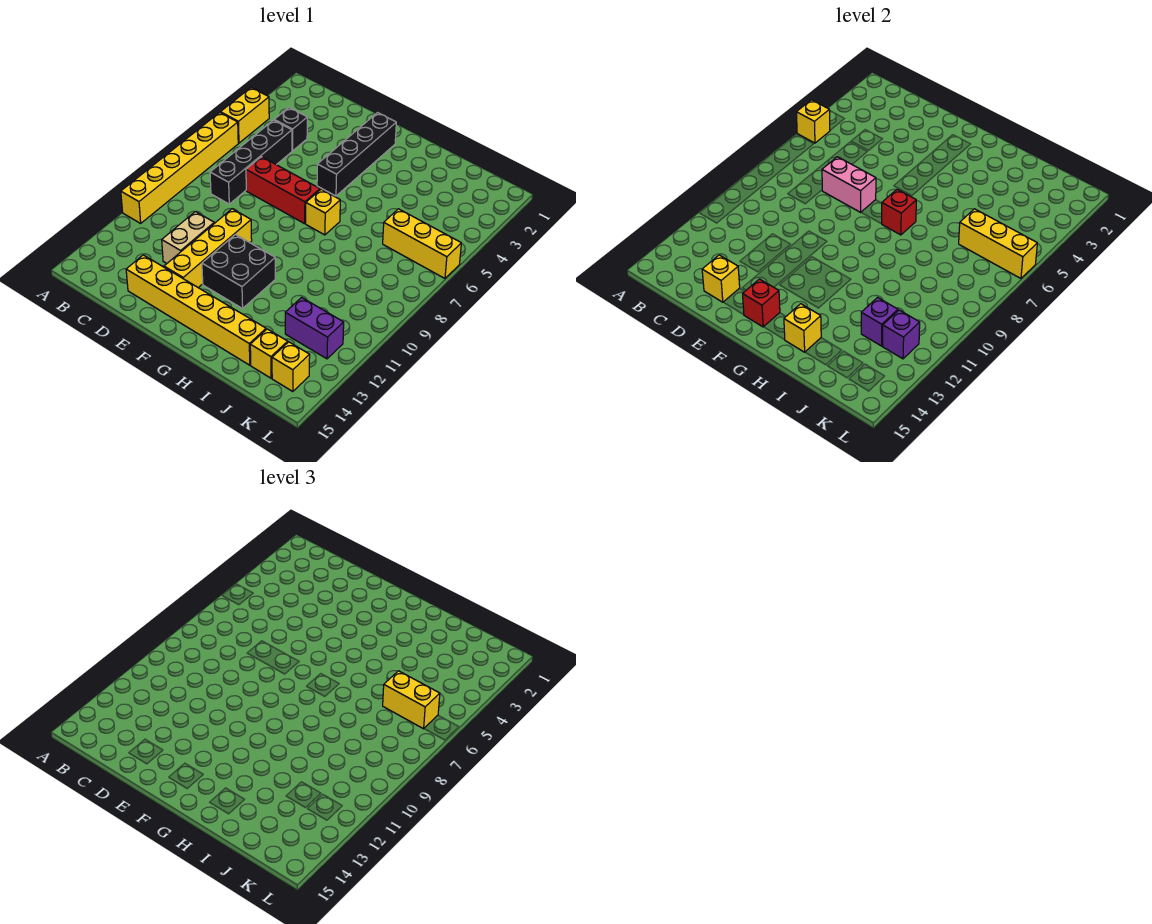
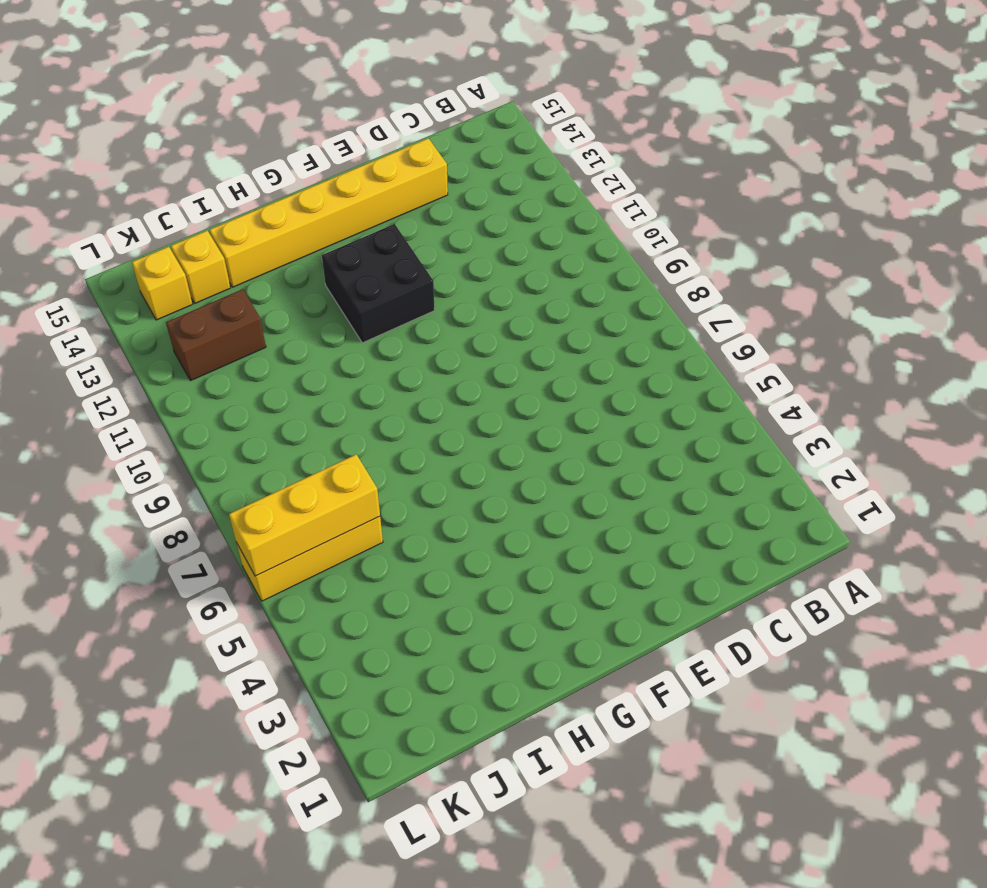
brown 1x2 brick [166,289,266,381] -> purple 1x2 brick [285,298,344,359]
none -> yellow 1x2 brick [220,88,269,143]
none -> yellow 1x6 brick [121,112,238,223]
none -> black 1x1 brick [274,108,307,151]

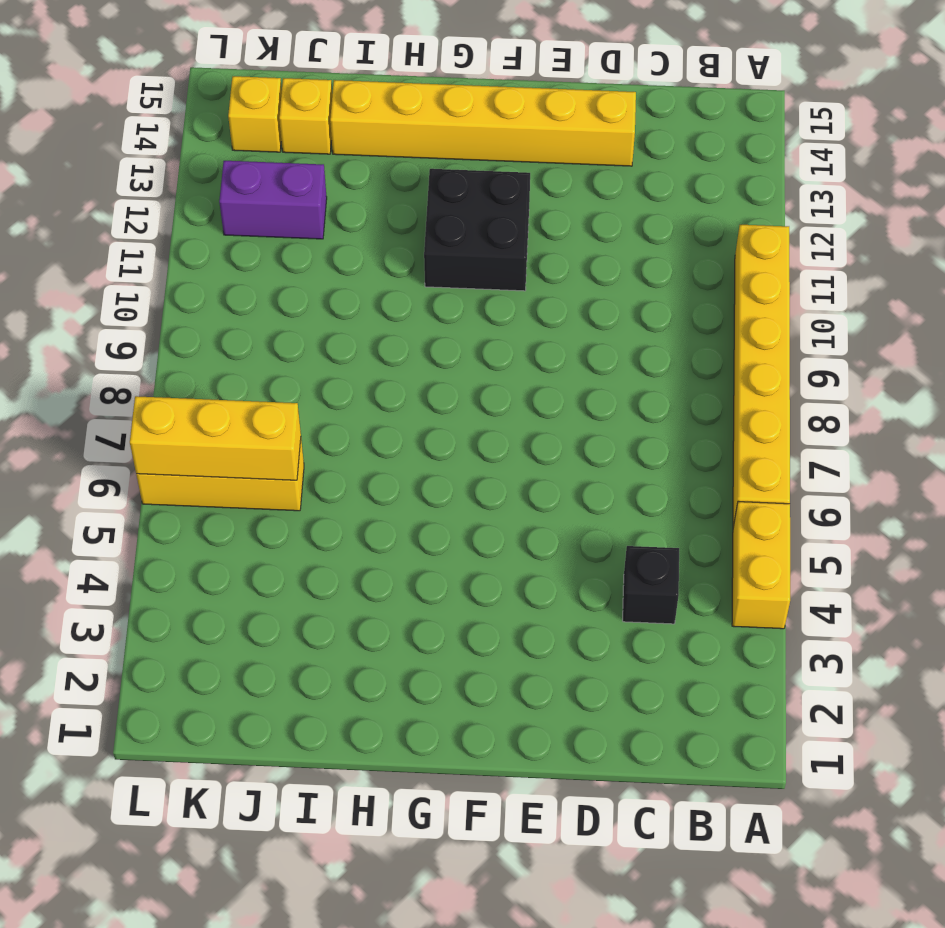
none -> black 1x4 brick [210,120,292,204]
none -> red 1x3 brick [246,157,320,224]
none -> tan 1x2 brick [162,212,214,263]

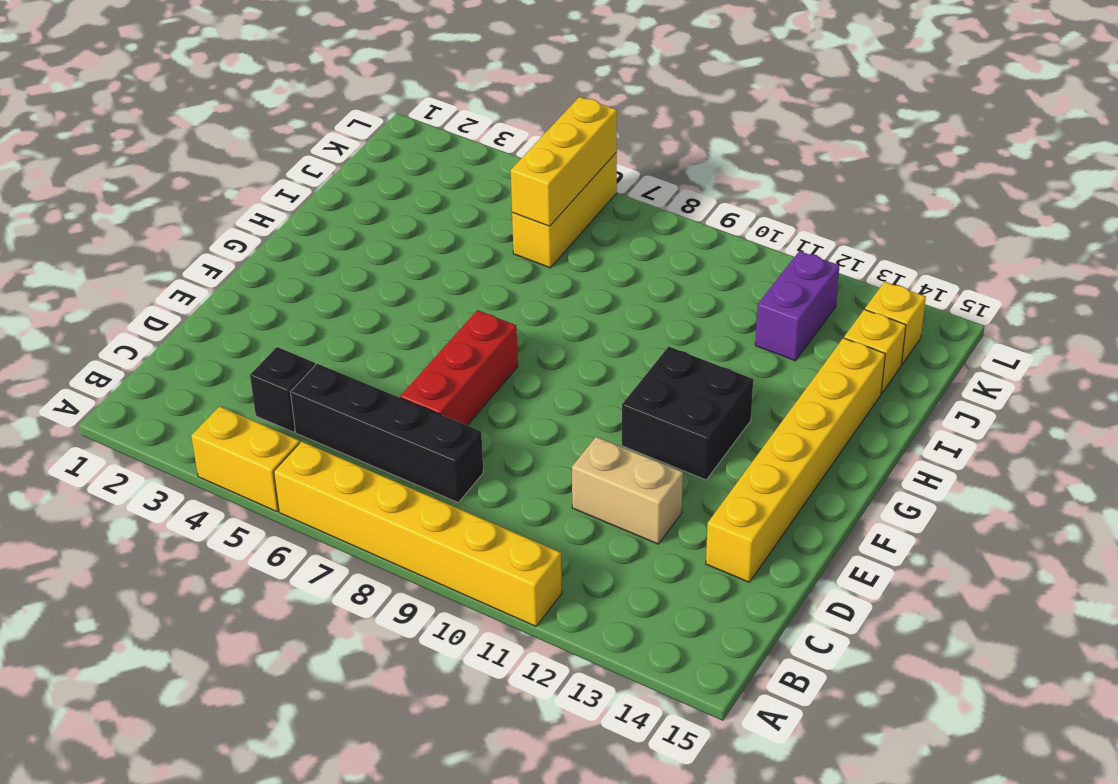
none -> yellow 1x4 brick [164,209,252,287]
none -> black 1x4 brick [317,113,396,196]
none -> yellow 1x1 brick [306,189,340,235]

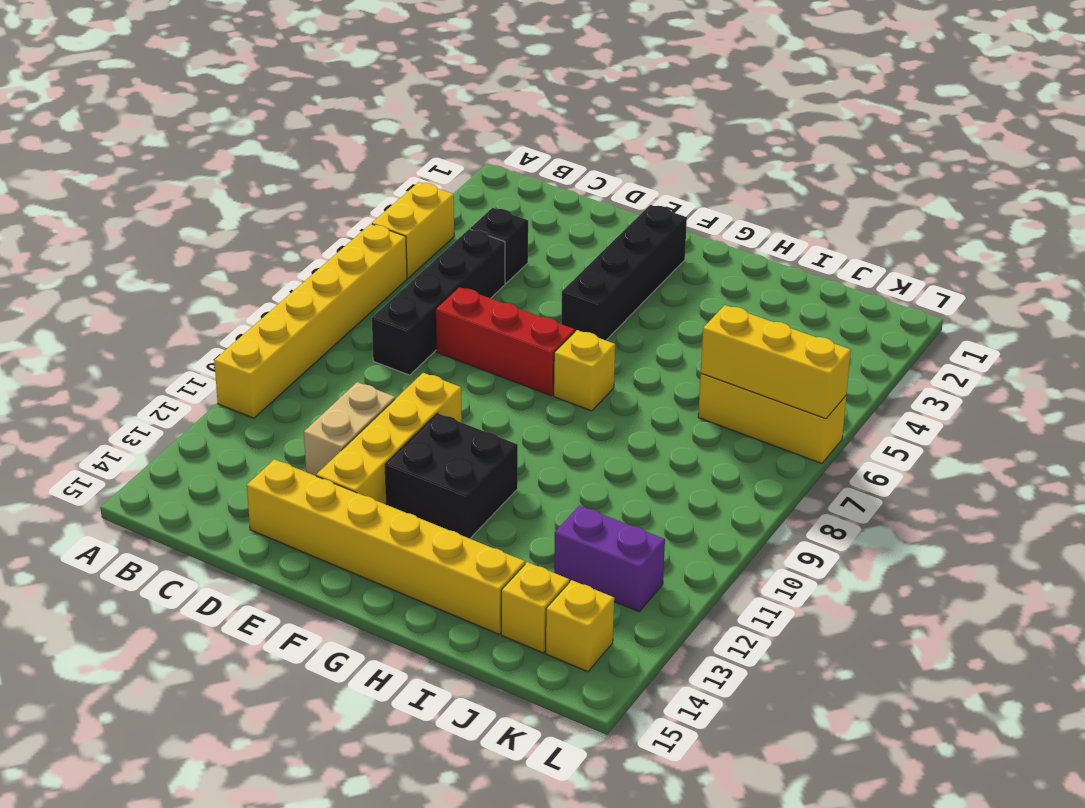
none -> yellow 1x1 brick [796,100,830,143]
none -> pink 1x2 brick [822,157,876,212]
none -> yellow 1x1 brick [702,255,740,302]

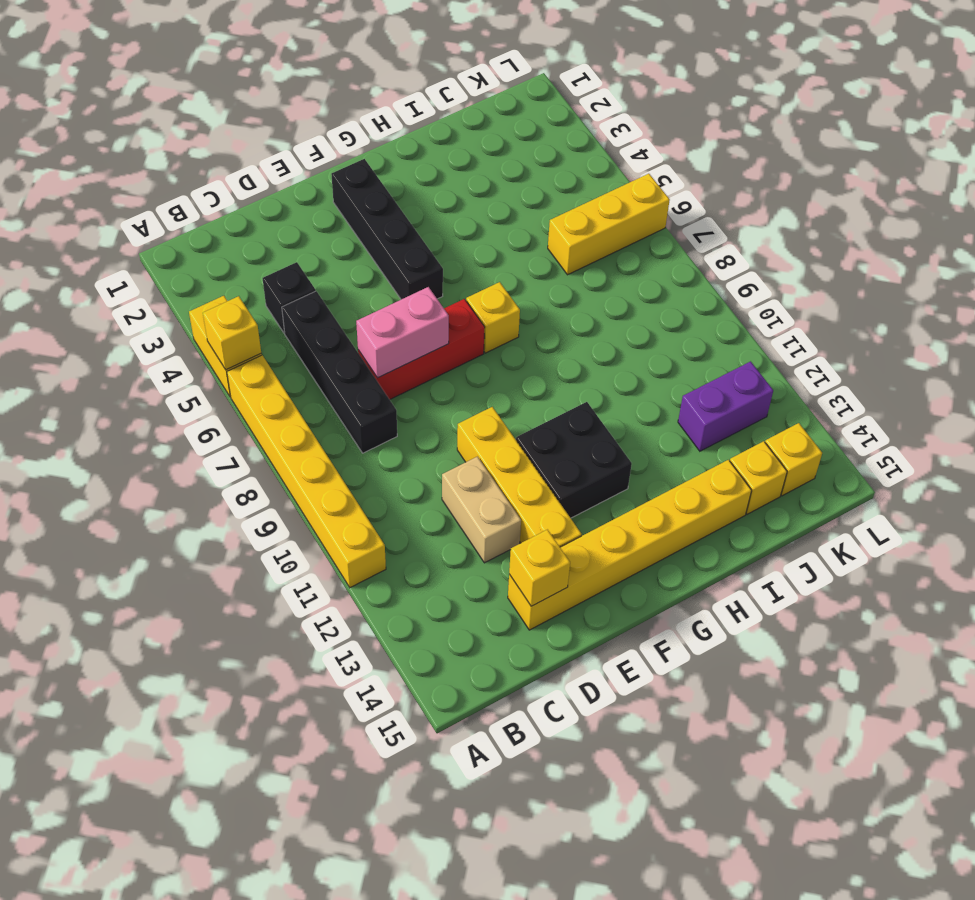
none -> red 1x1 brick [743,279,780,327]
none -> red 1x1 brick [881,189,916,235]
none -> yellow 1x1 brick [784,304,821,352]

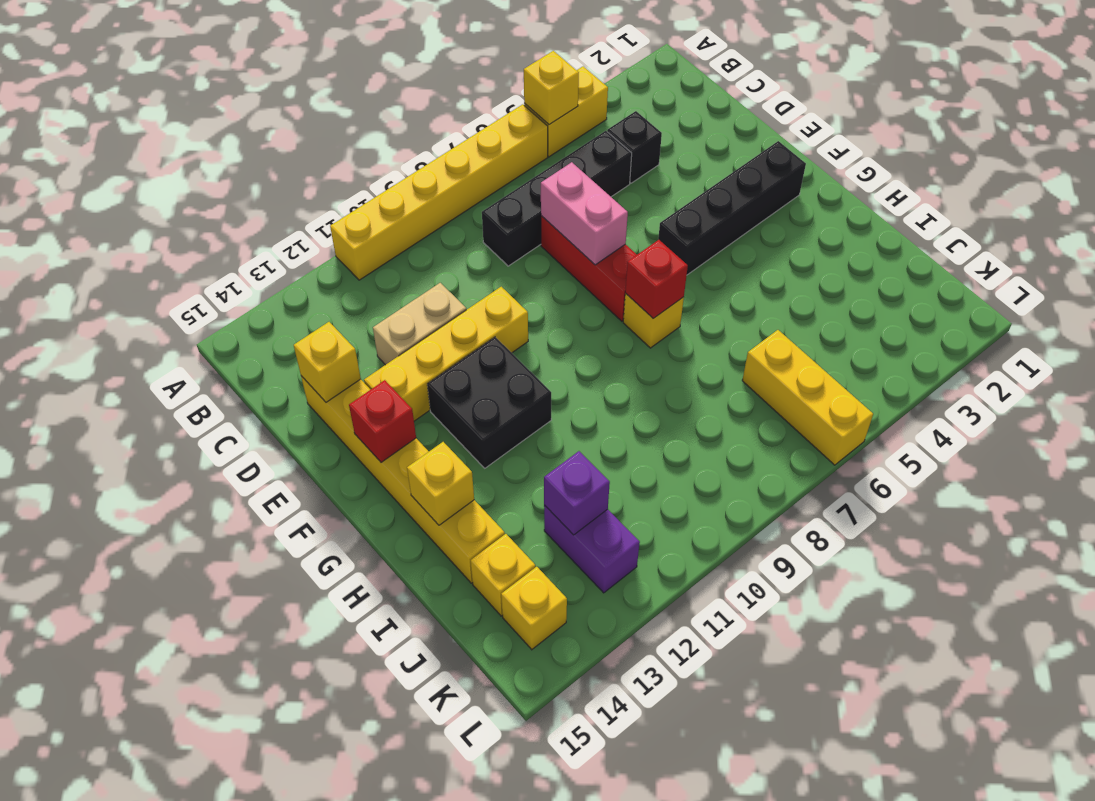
none -> yellow 1x3 brick [959,209,1037,278]
none -> purple 1x1 brick [883,310,920,359]
none -> yellow 1x2 brick [383,671,440,729]

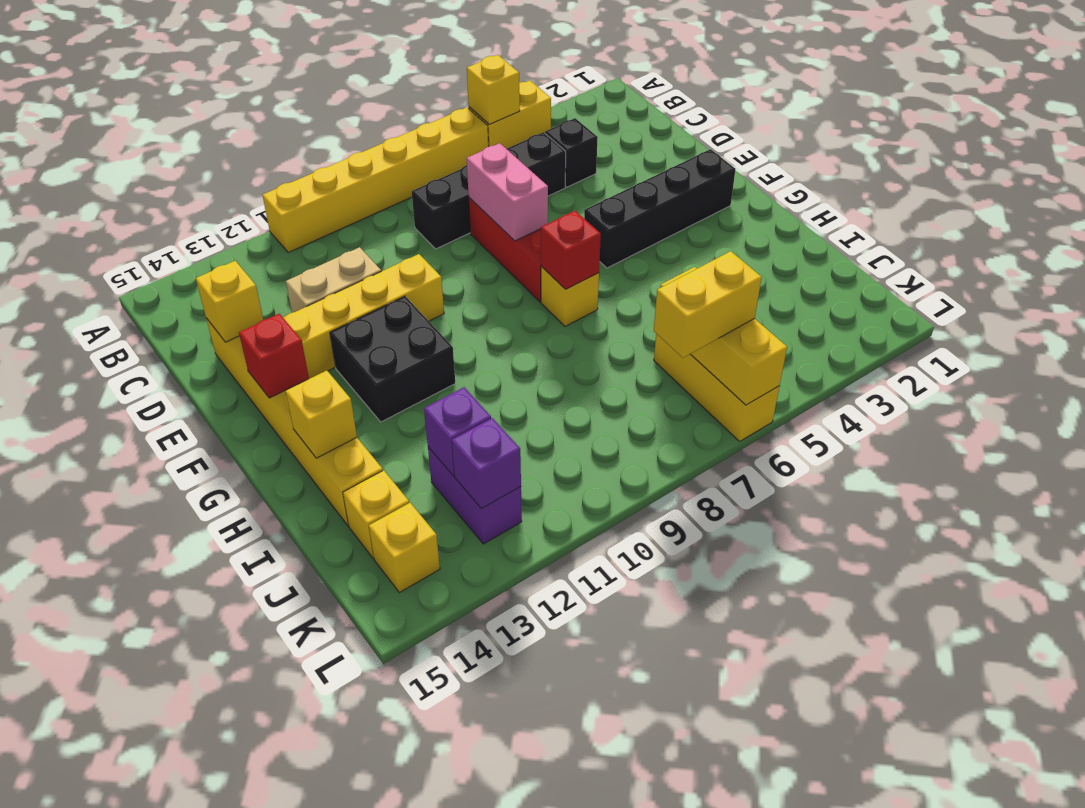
yellow 1x2 brick [654,251,762,358] -> yellow 1x2 brick turned to [383,671,440,729]

